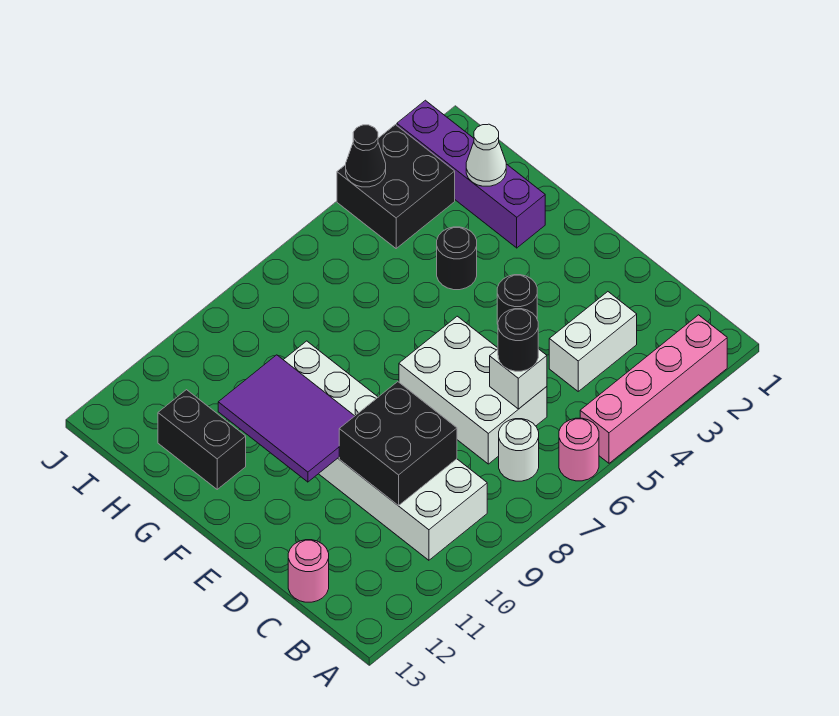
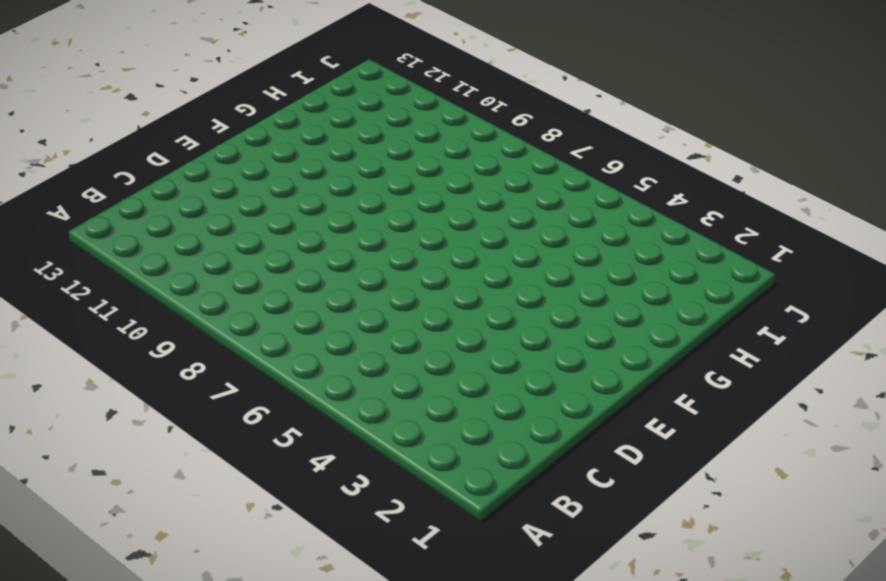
none -> pink 1x4 brick [580,315,727,463]
none -> pink 1x1 round brick [559,418,599,481]
none -> white 1x1 round brick [499,419,539,481]

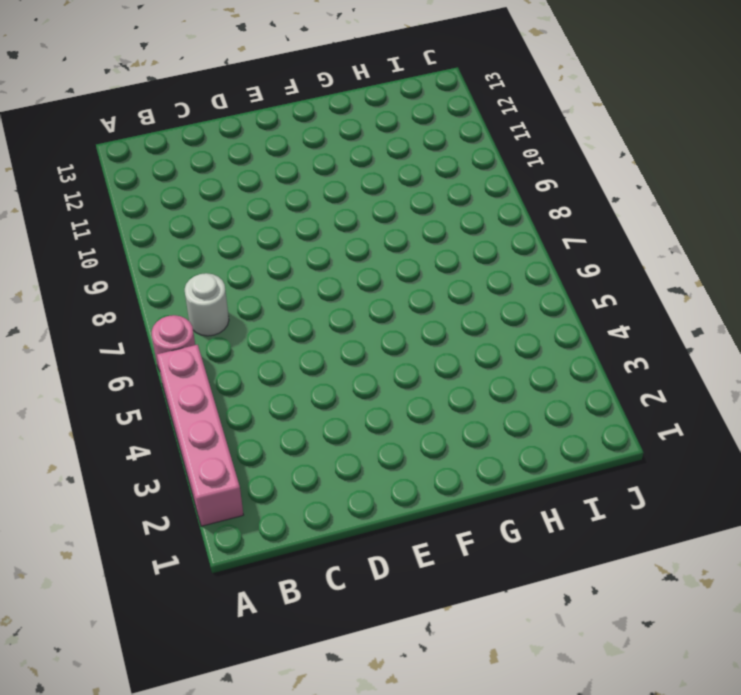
none -> white 2x6 brick [284,341,487,560]
none -> white 1x2 brick [549,292,637,391]
none -> white 2x3 brick [399,316,547,464]

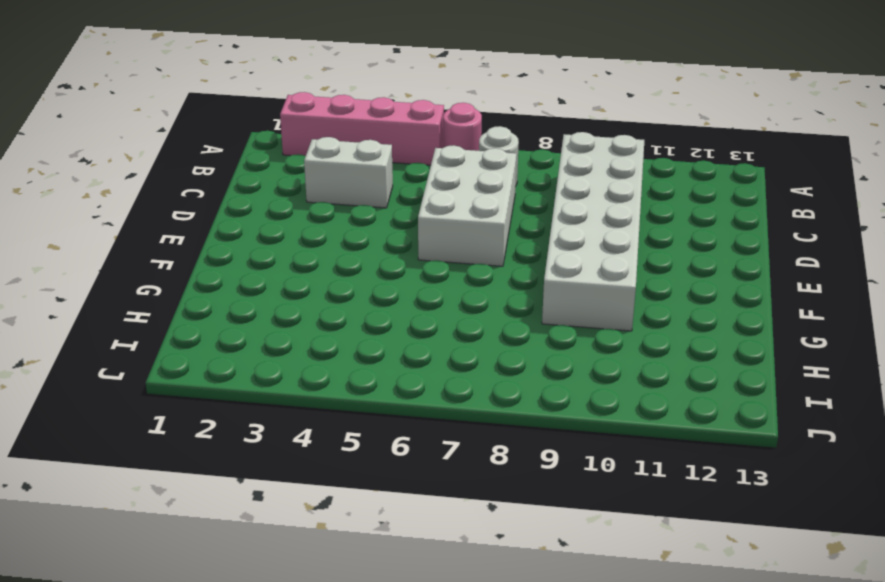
none -> pink 1x1 round brick [288,540,329,602]
none -> black 1x1 round brick [497,275,537,324]
none -> purple 1x4 brick [397,100,545,248]

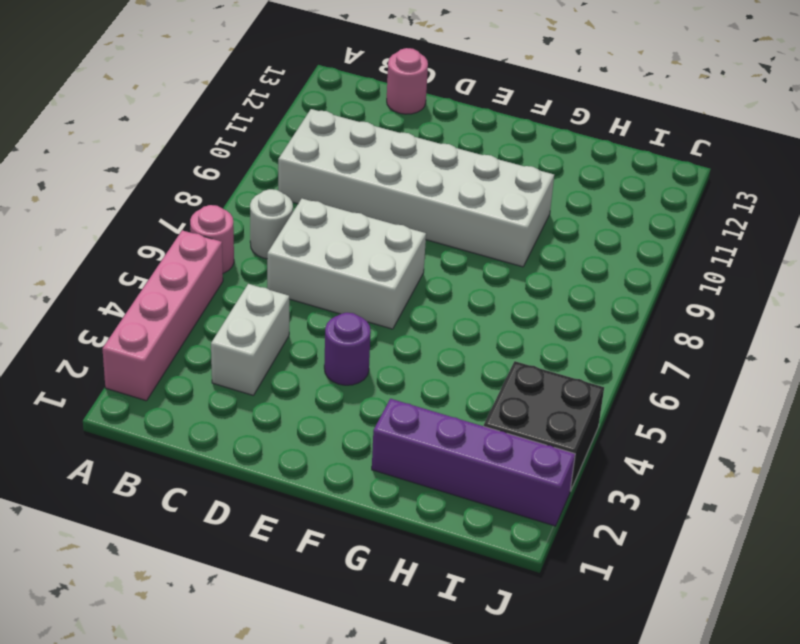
purple 1x1 round brick [324,313,371,385] -> black 1x1 round brick [497,275,537,324]
none -> black 1x1 round brick [437,227,477,290]
none -> black 1x2 brick [158,390,246,489]
none -> white 1x1 brick [490,349,547,409]

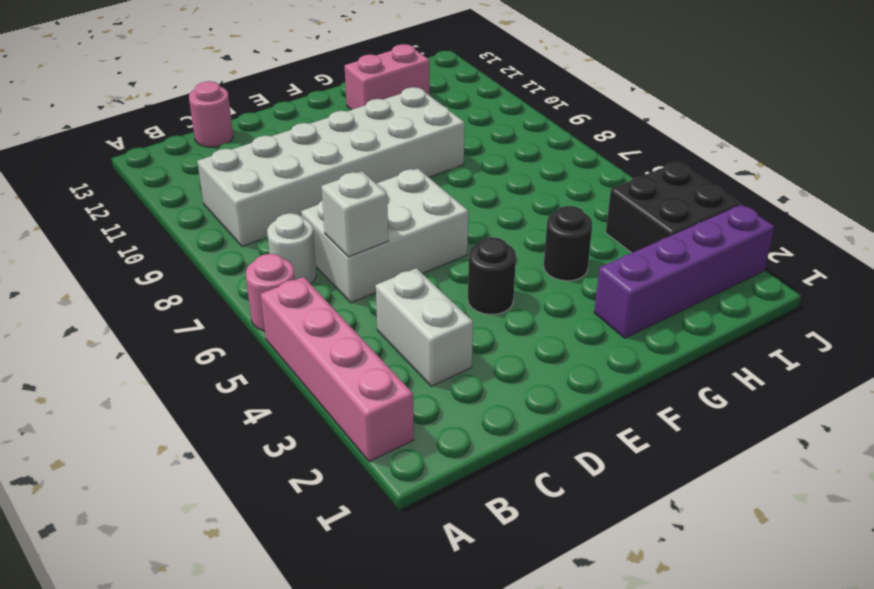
pink 1x2 brick [345,44,429,110] -> black 1x2 brick [158,390,246,489]
none -> black 2x2 brick [339,382,457,506]
none -> purple 2x3 tile [218,355,354,482]
none -> white 1x1 cone [466,124,506,186]

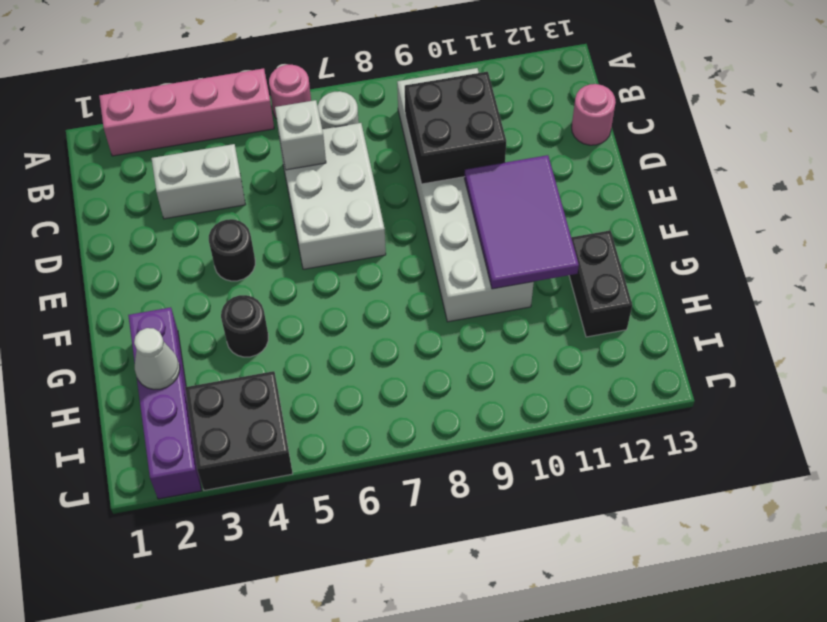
none -> black 1x1 cone [346,125,386,187]
none -> black 1x1 round brick [498,309,538,371]

